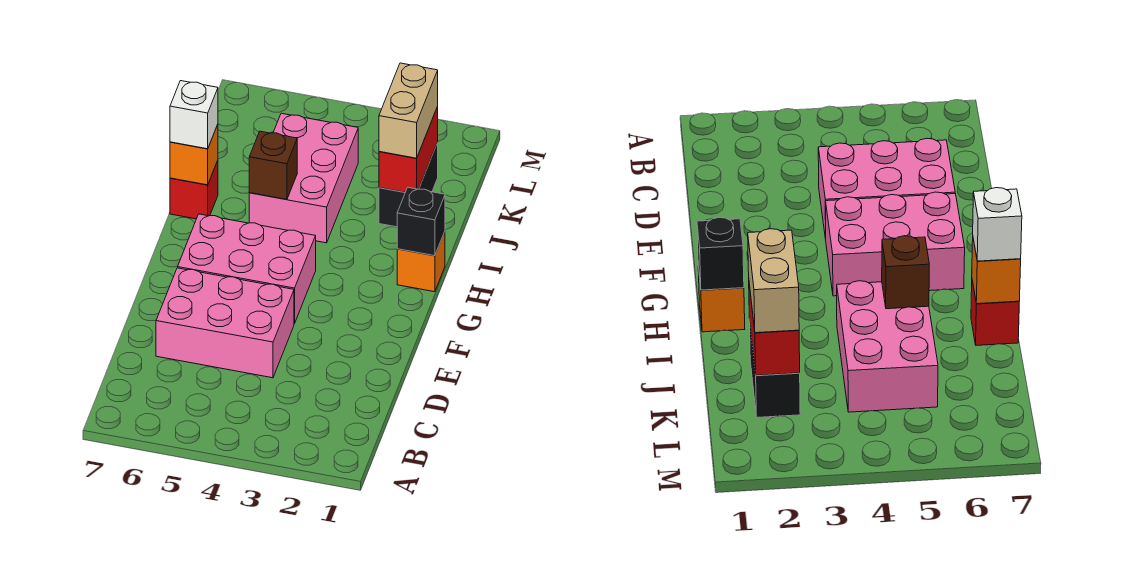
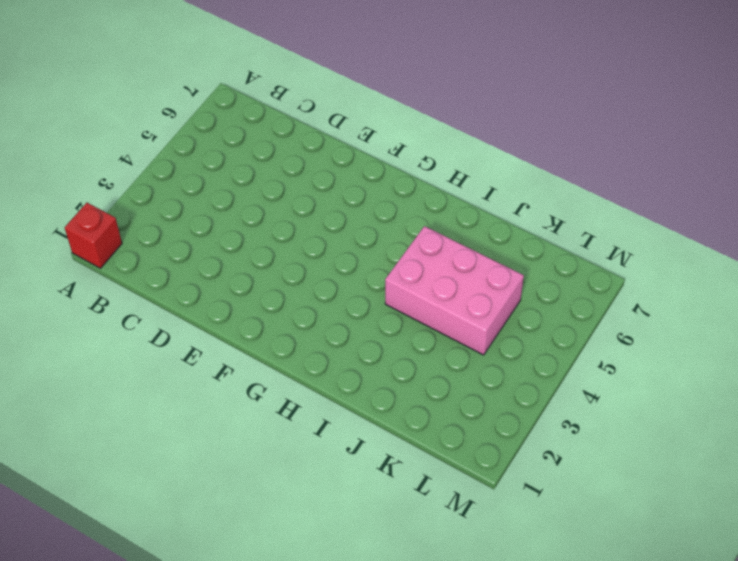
red 1x1 brick [65,203,122,268] -> red 1x1 brick moved to [170,161,218,219]
none -> pink 2x3 brick [156,268,294,378]
none -> pink 2x3 brick [178,214,316,324]
none -> orange 1x1 brick [397,232,445,292]

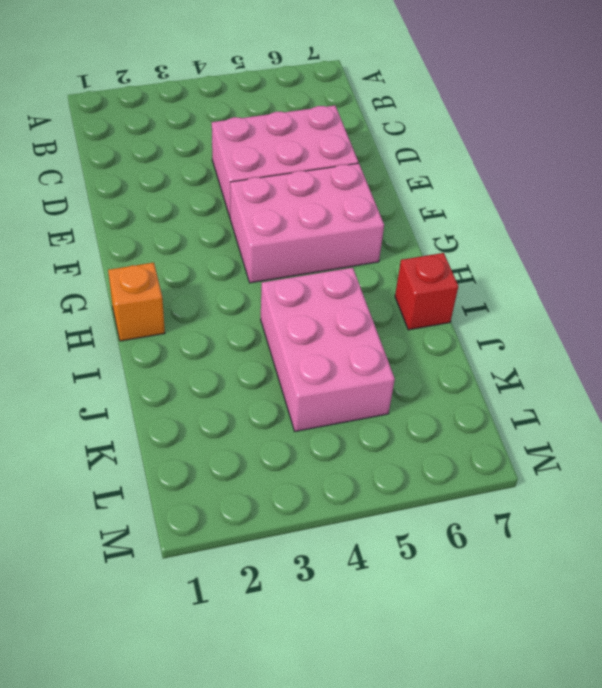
none -> black 1x2 brick [379,143,438,227]
none -> black 1x1 brick [397,188,445,256]
none -> brown 1x1 brick [249,131,297,200]

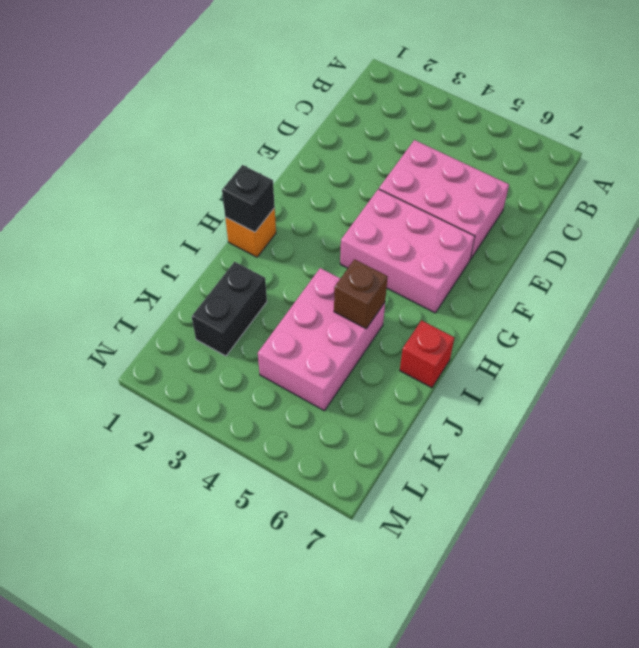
none -> orange 1x1 brick [170,124,218,185]
none -> red 1x2 brick [379,107,438,192]
none -> white 1x1 brick [170,81,218,149]

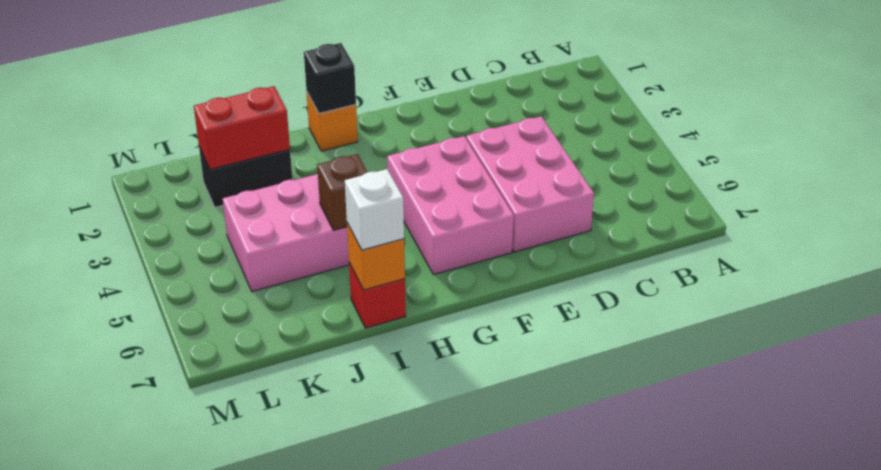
none -> tan 1x2 brick [379,63,438,158]

